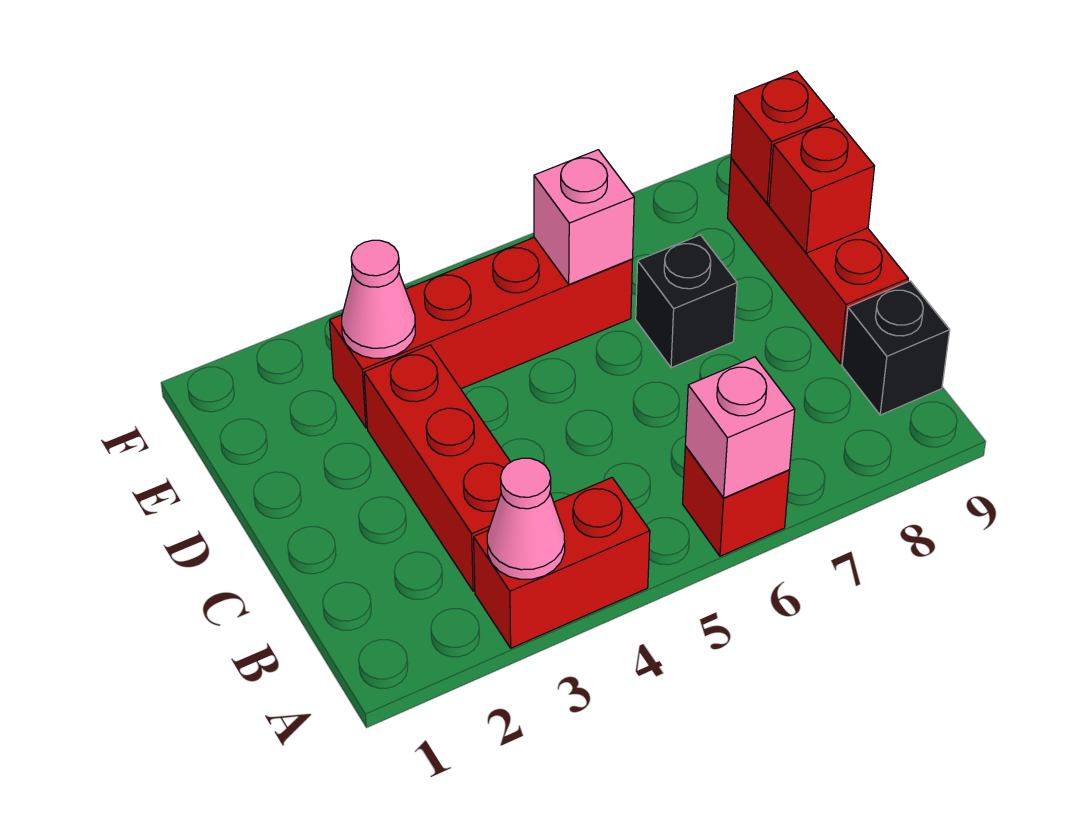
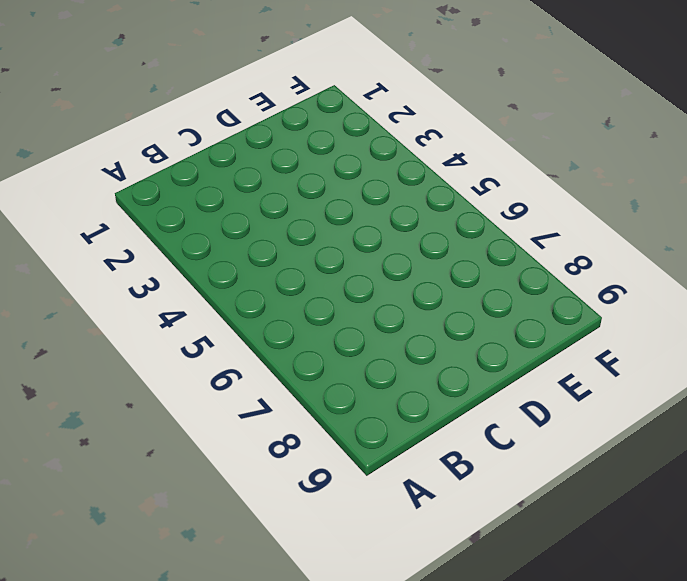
none -> red 1x2 brick [474,478,650,648]
none -> red 1x1 brick [683,446,790,556]
none -> red 1x3 brick [364,345,510,591]

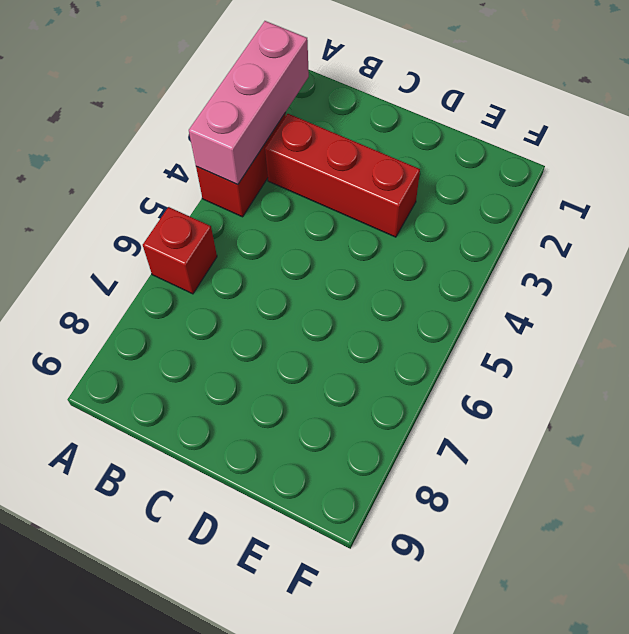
pink 1x3 brick [189,21,309,185] -> pink 1x1 cone [487,458,565,579]
none -> black 1x1 brick [842,281,950,415]
none -> red 1x3 brick [728,159,908,363]
none -> black 1x1 brick [636,235,737,368]

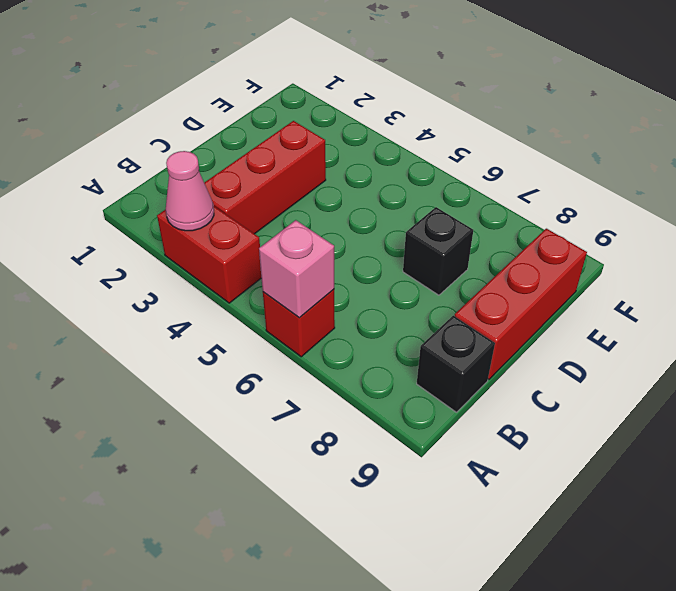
none -> red 1x4 brick [329,238,633,428]
none -> red 1x1 brick [769,119,875,253]
none -> pink 1x1 cone [342,240,415,358]

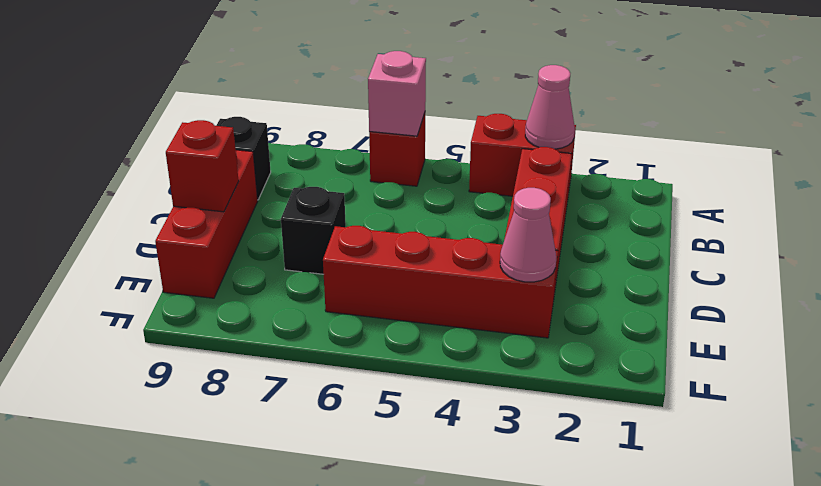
none -> pink 1x1 brick [534,150,634,284]
none -> red 1x1 brick [731,71,834,204]

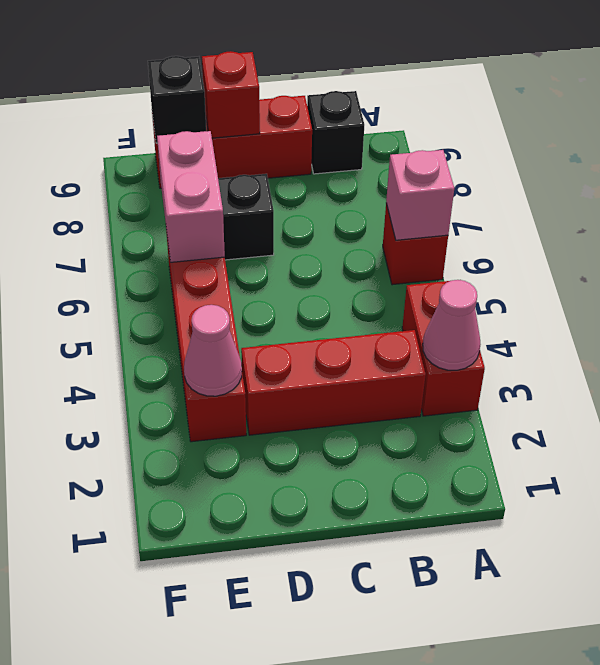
pink 1x2 brick [157,131,225,262] -> pink 1x1 brick [534,150,634,284]
black 1x1 brick [148,56,206,143] -> red 1x1 brick [731,71,834,204]

